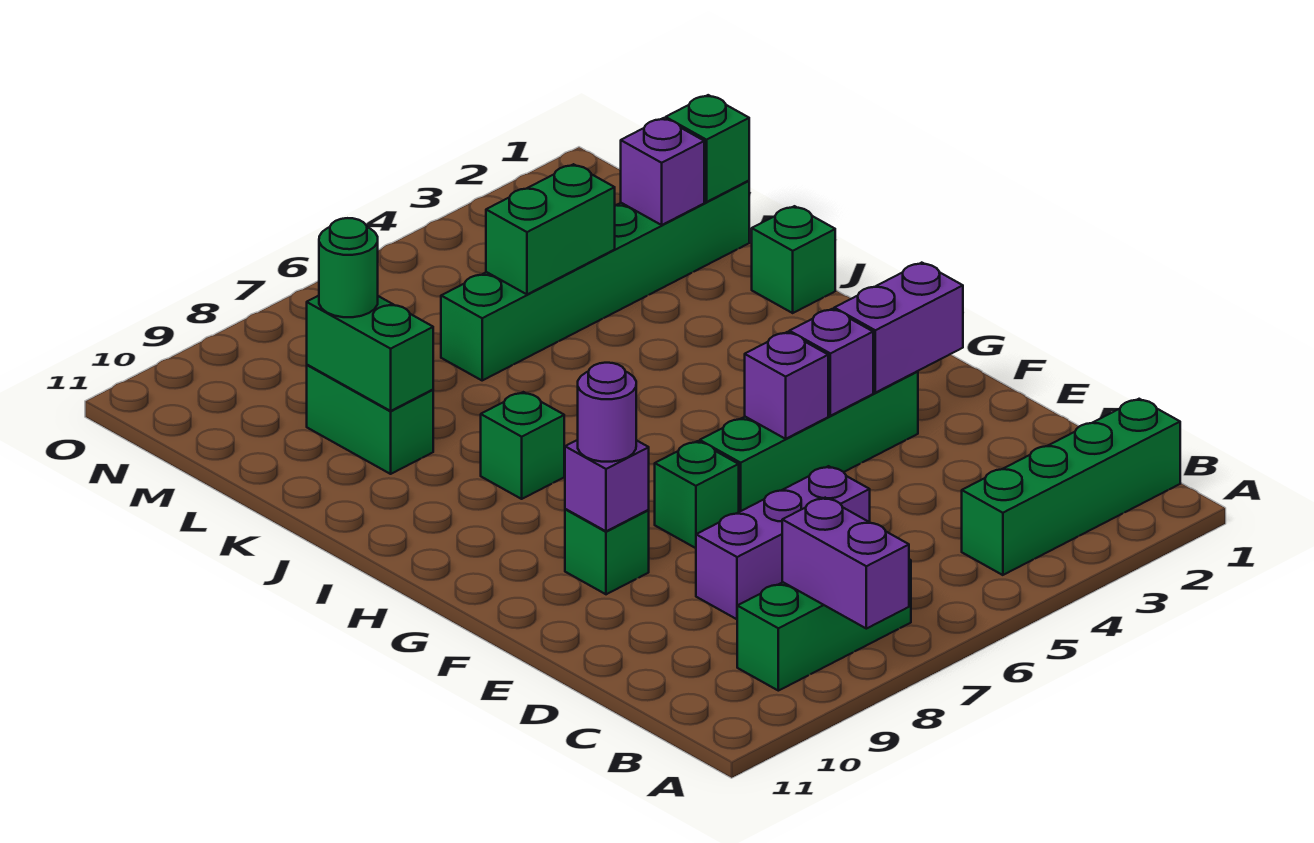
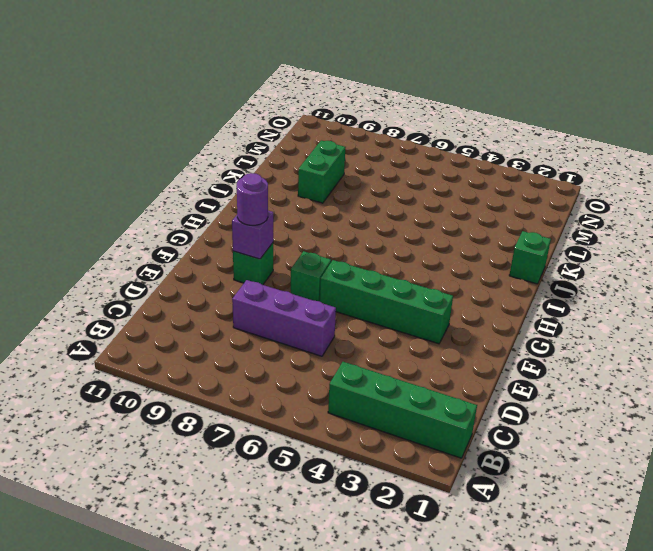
none -> green 1x3 brick [737,559,911,691]
none -> green 1x1 brick [481,392,564,499]
none -> green 1x6 brick [441,181,749,380]

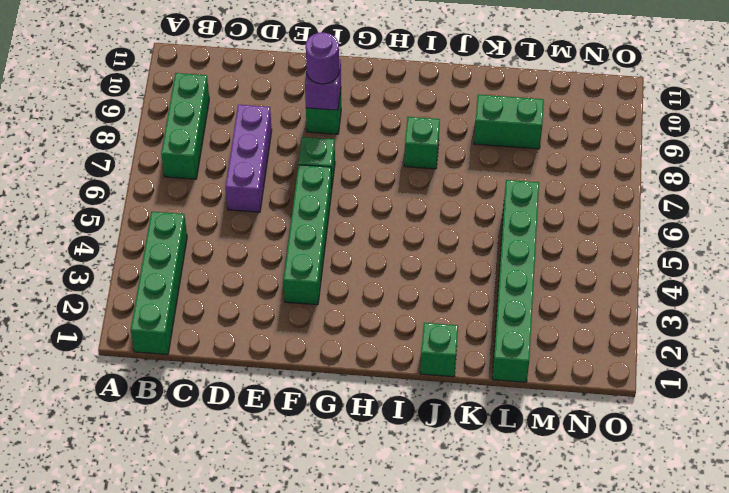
none -> purple 1x2 brick [782,498,909,629]
none -> purple 1x2 brick [834,263,963,393]
none -> purple 1x1 brick [789,309,873,416]

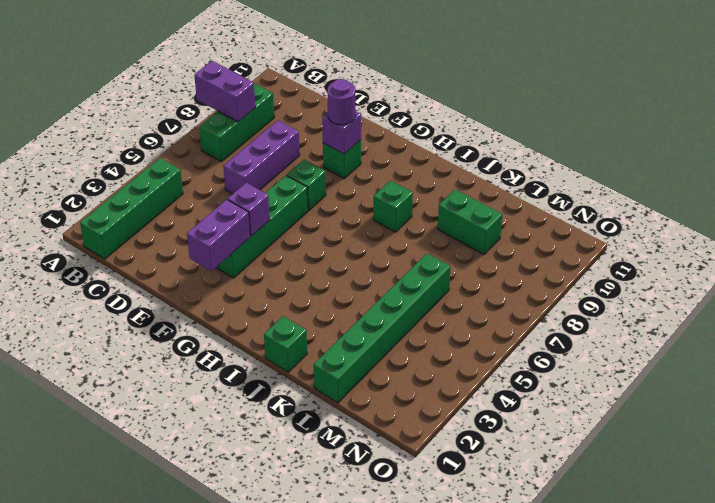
none -> purple 1x1 brick [745,332,828,439]
none -> green 1x2 brick [307,296,433,411]
none -> green 1x1 brick [666,95,749,202]

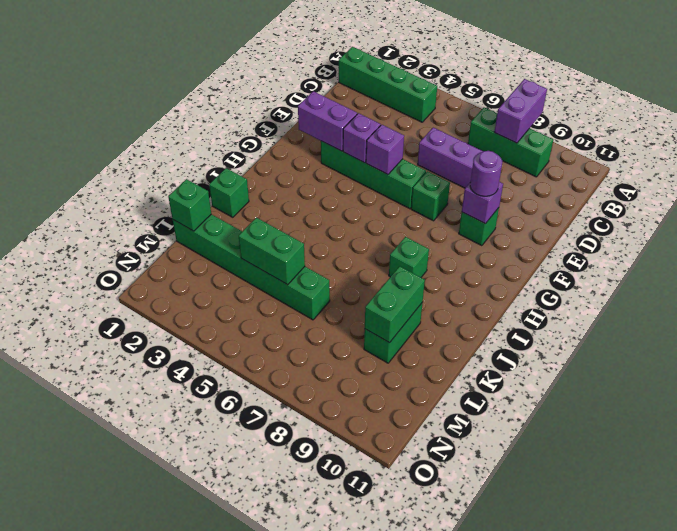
none -> purple 1x1 brick [621,118,704,225]
none -> green 1x1 round brick [319,218,378,317]

